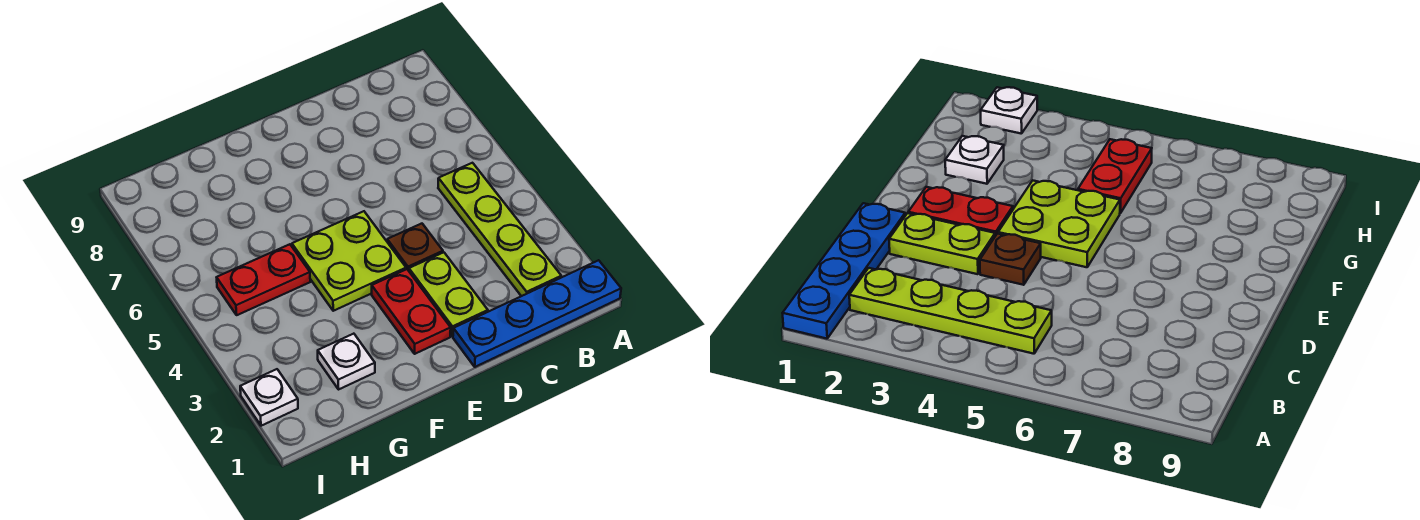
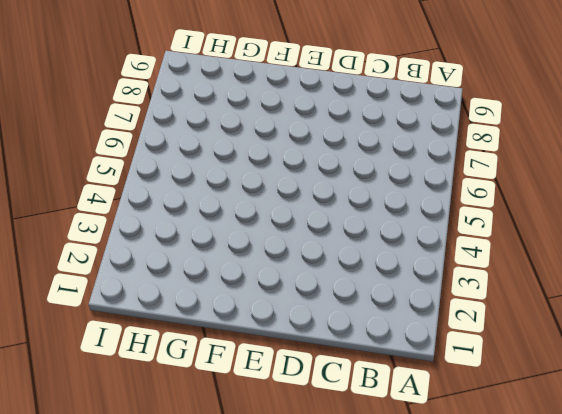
none -> blue 1x4 plate [453,260,621,367]
none -> lime 1x4 plate [438,163,561,296]

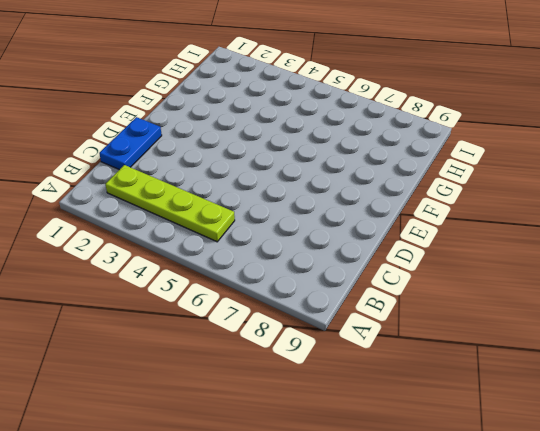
blue 1x2 plate [99,117,162,170] -> blue 1x4 plate [453,260,621,367]
none -> lime 1x2 plate [409,252,488,336]
none -> brown 1x1 plate [387,224,443,271]

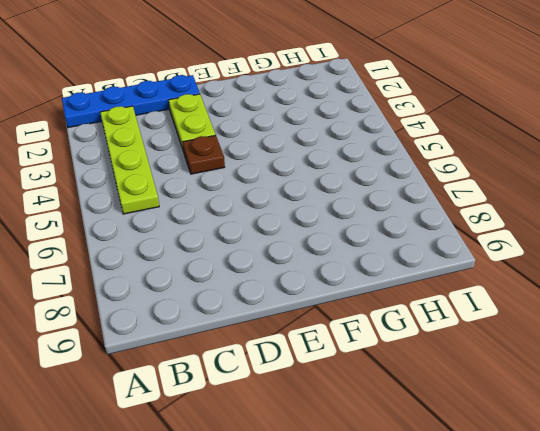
none -> red 1x2 plate [372,269,451,354]
none -> lime 2x2 plate [292,211,406,311]

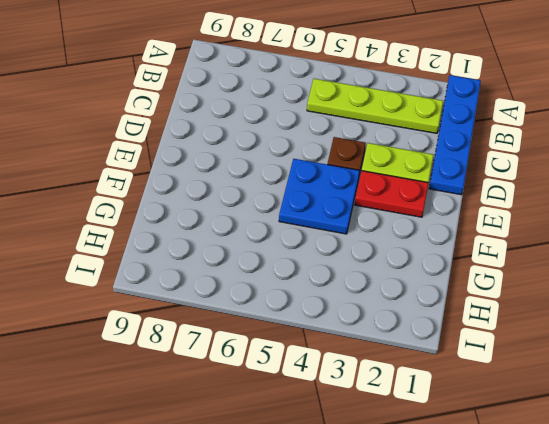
blue 2x2 plate [279,159,360,234] -> lime 2x2 plate [292,211,406,311]
none -> white 1x1 plate [318,334,375,389]
none -> red 1x2 plate [217,244,310,315]

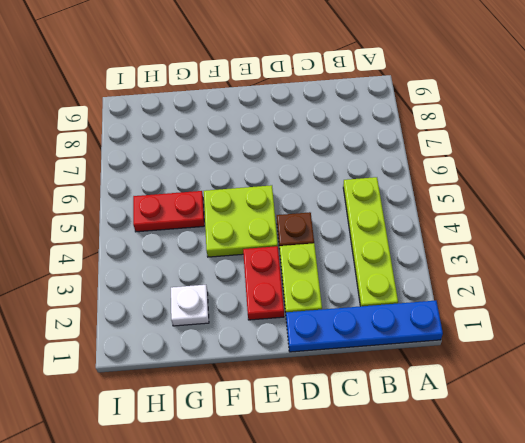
none -> white 1x1 plate [240,369,298,426]

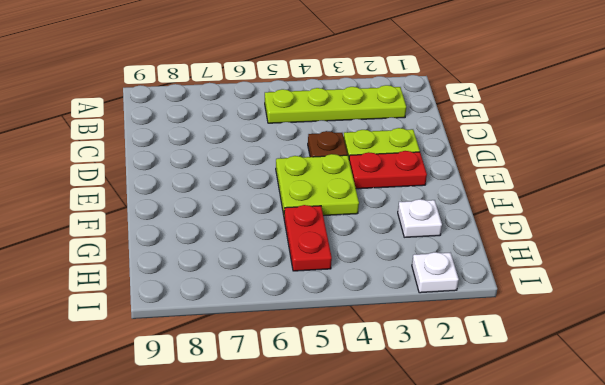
none -> blue 1x4 plate [453,260,621,367]

